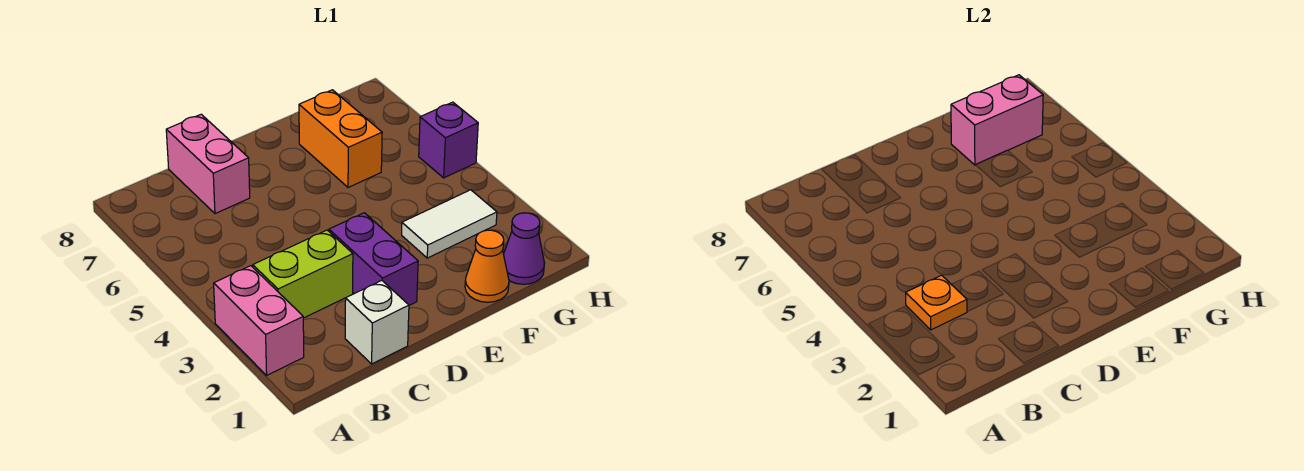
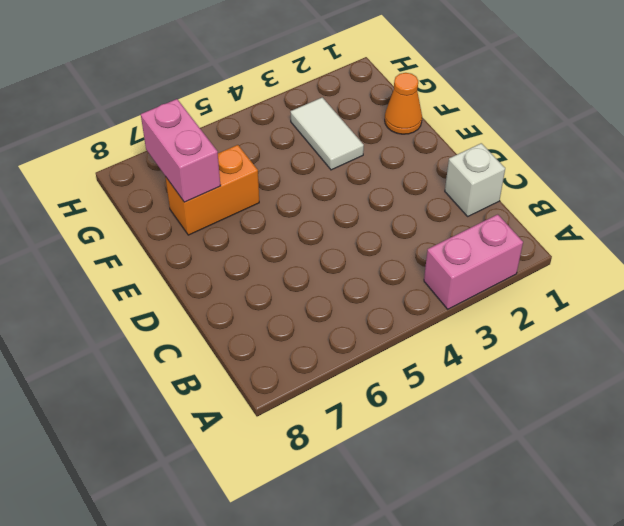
none -> lime 1x2 brick [253,230,353,318]
none -> pink 1x2 brick [166,114,250,214]
none -> purple 1x2 brick [329,213,418,305]

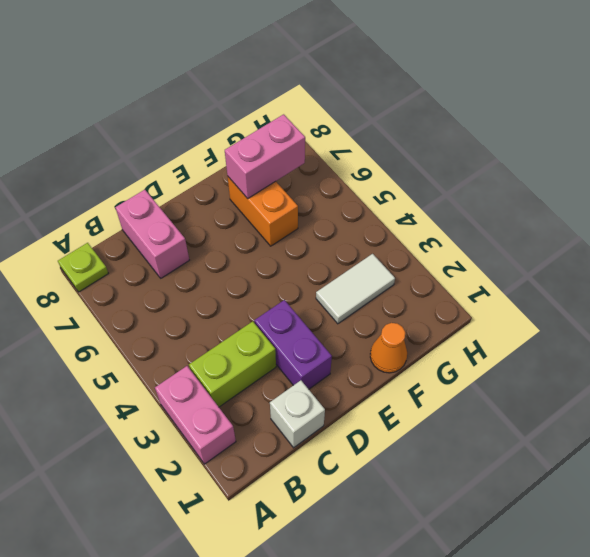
lime 1x1 plate [58,243,108,292] -> none
none -> purple 1x1 cone [503,213,545,284]
none -> purple 1x1 brick [419,102,478,178]
none -> orange 1x1 plate [906,275,967,330]

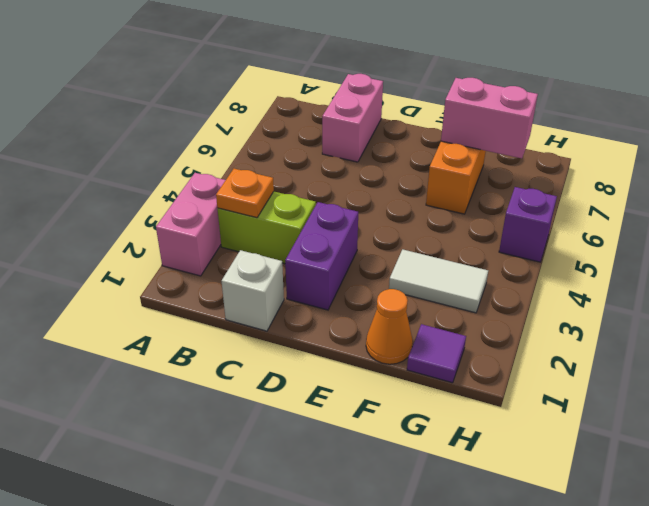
purple 1x1 tile [407,324,466,383] -> purple 1x1 cone [503,213,545,284]

